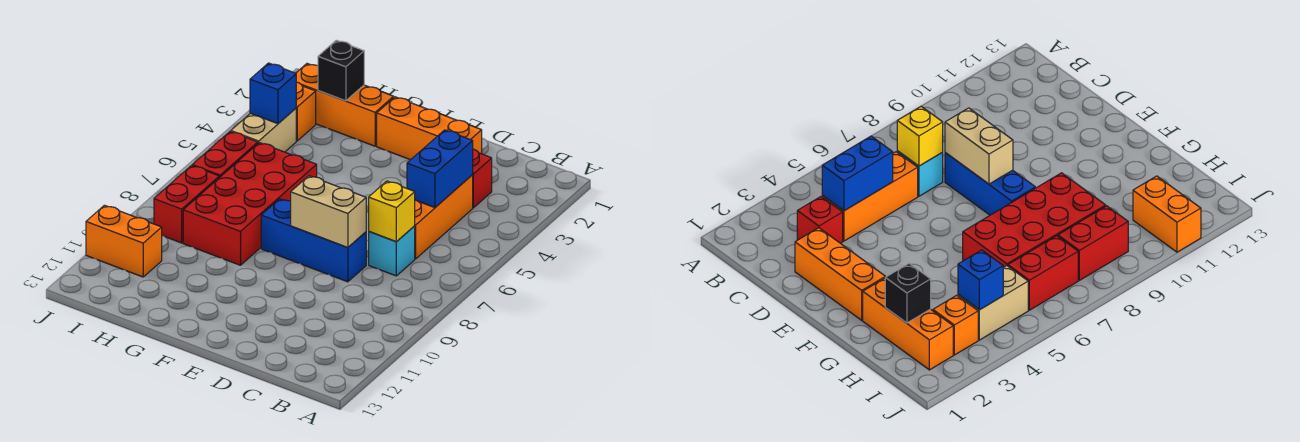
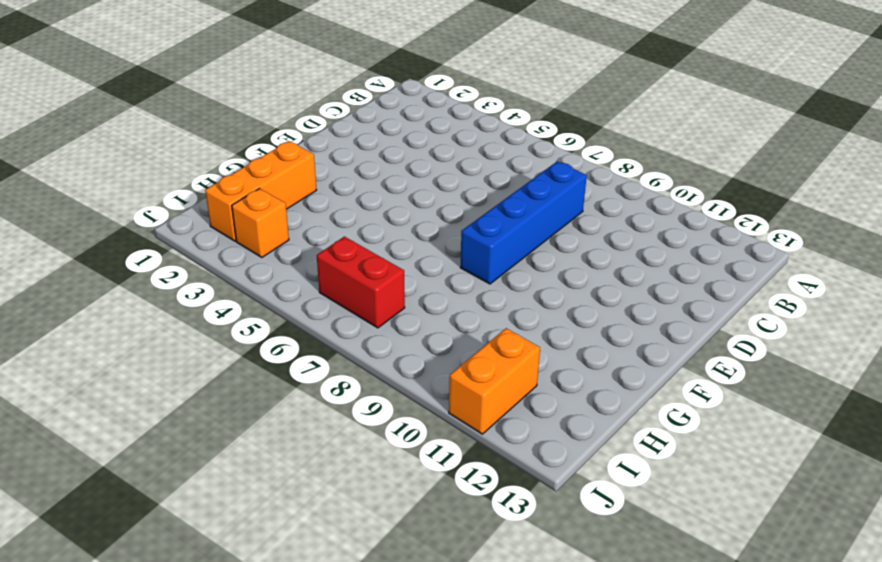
blue 1x4 brick [460,161,587,284] -> blue 1x3 brick [261,199,366,282]
none -> red 1x1 brick [473,149,492,208]
none -> orange 1x3 brick [415,175,473,259]
none -> cyan 1x1 brick [369,226,415,276]

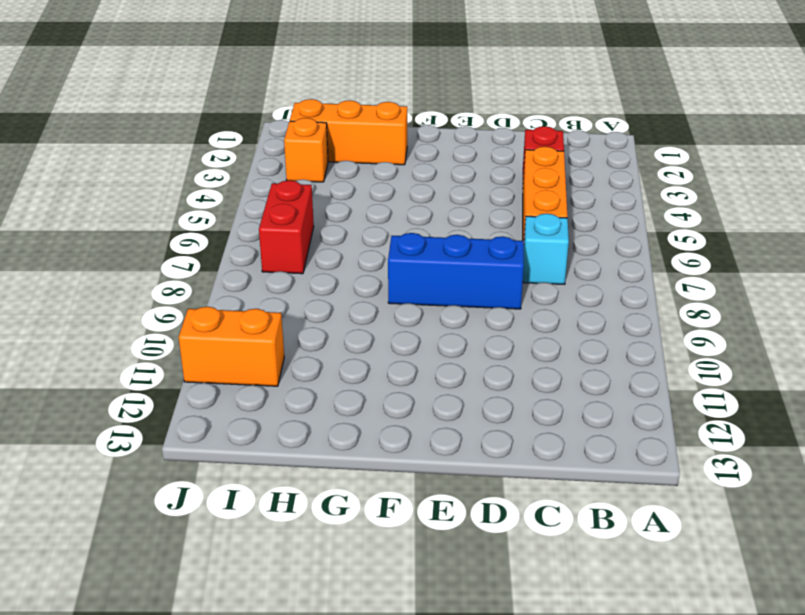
none -> orange 1x3 brick [377,97,482,160]
none -> red 2x4 brick [183,143,317,265]
none -> tan 1x2 brick [231,108,296,152]

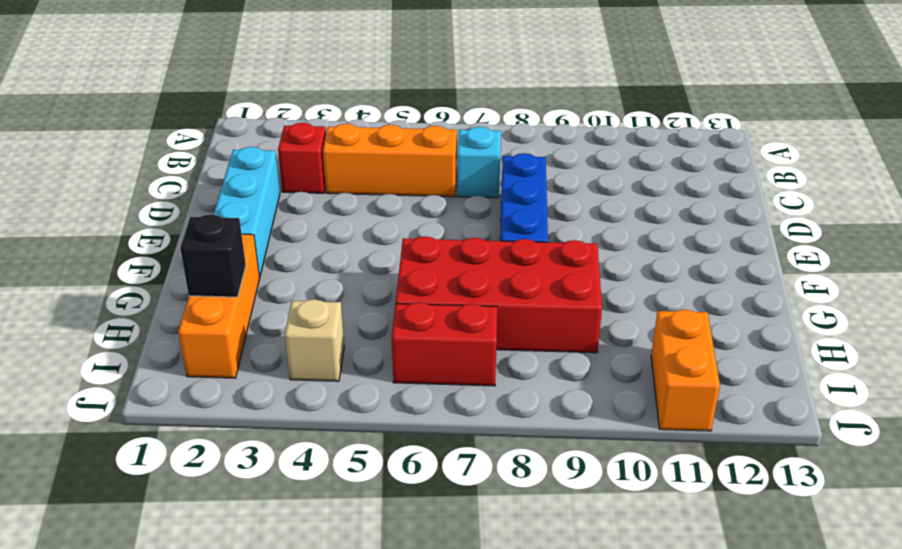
cyan 1x3 brick [213,147,280,277] -> orange 1x3 brick [377,97,482,160]
tan 1x1 brick [285,299,344,381] -> tan 1x2 brick [231,108,296,152]
none -> orange 1x1 brick [296,82,316,141]
none -> red 1x2 brick [154,166,219,243]
none -> blue 1x2 brick [407,130,473,208]

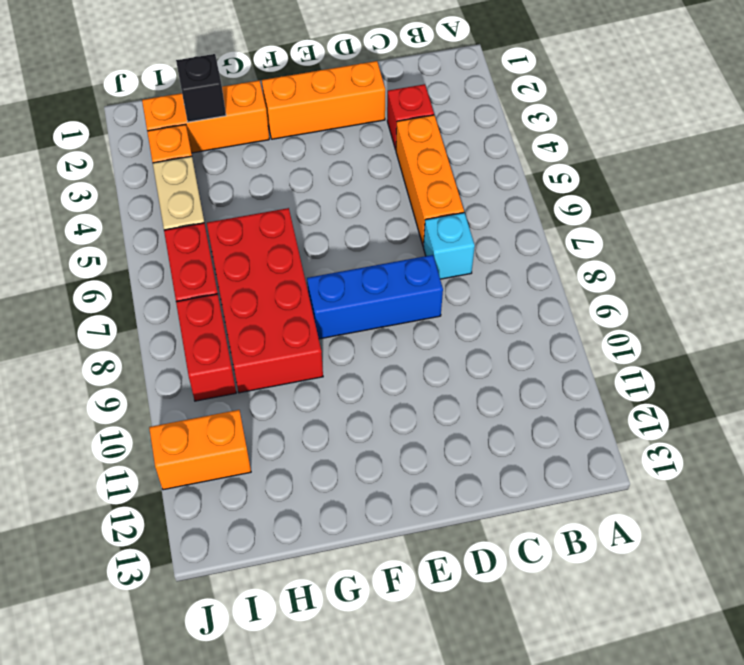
none -> blue 1x2 brick [407,130,473,208]
none -> yellow 1x1 brick [369,181,415,242]
none -> tan 1x2 brick [291,176,366,248]

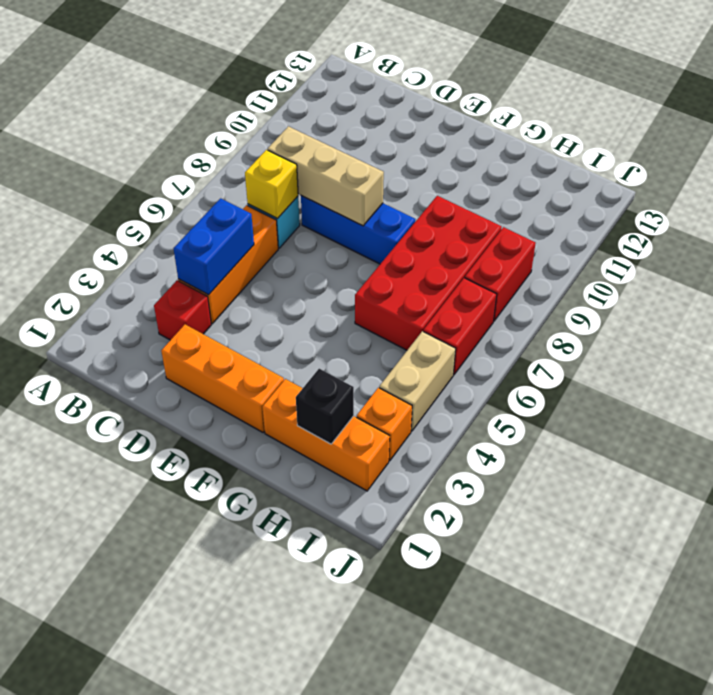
tan 1x3 brick [267,126,384,226] -> tan 1x2 brick [291,176,366,248]
none -> orange 1x2 brick [86,205,162,277]
none -> blue 1x1 brick [250,63,296,124]

